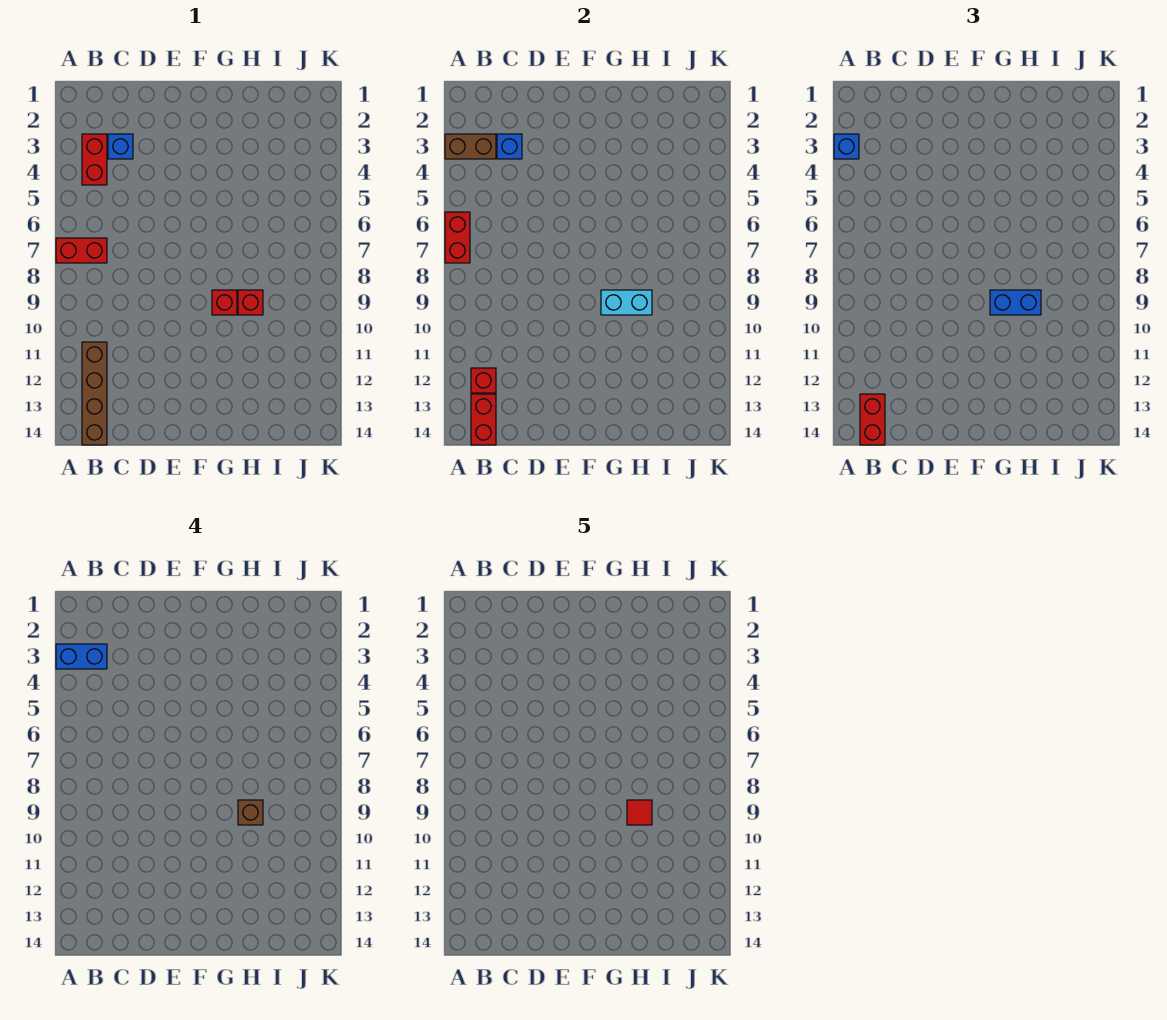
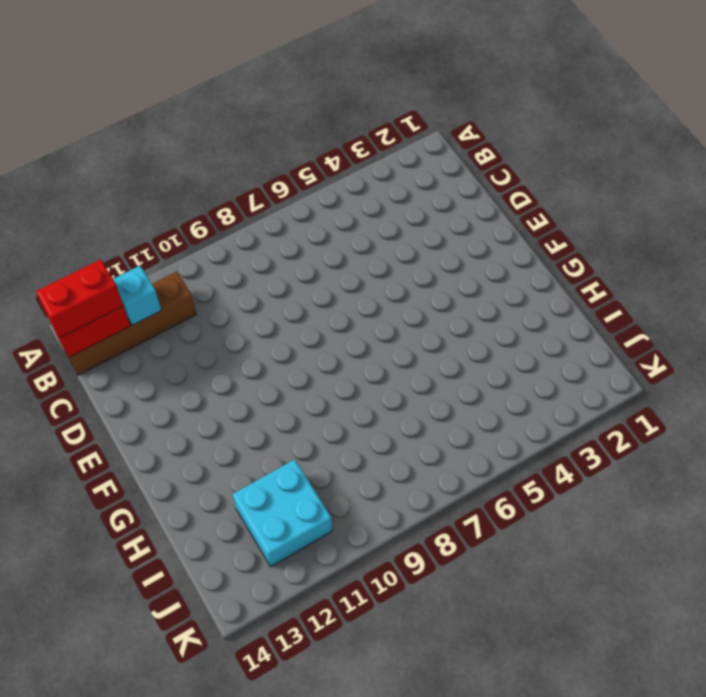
cyan 1x1 brick [113,266,161,325] -> red 1x1 brick [471,368,496,393]
cyan 2x2 brick [232,459,332,567] -> none
none -> red 1x2 brick [56,238,107,263]
none -> red 1x2 brick [82,134,107,185]
none -> blue 1x1 brick [108,134,133,159]

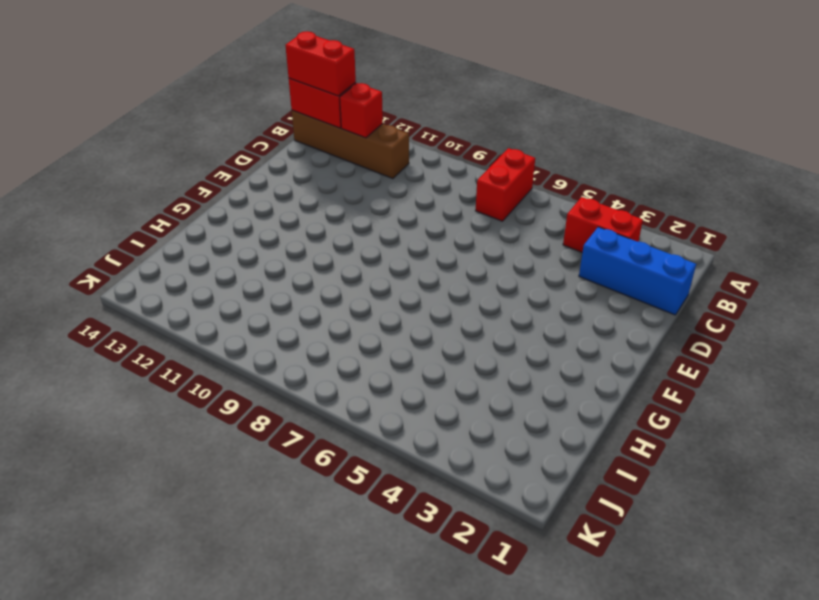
blue 1x3 brick [579,227,696,315] -> blue 1x1 brick [108,134,133,159]
none -> red 1x1 brick [212,290,237,315]
none -> red 1x1 brick [238,290,263,315]
none -> brown 1x2 brick [445,134,496,159]

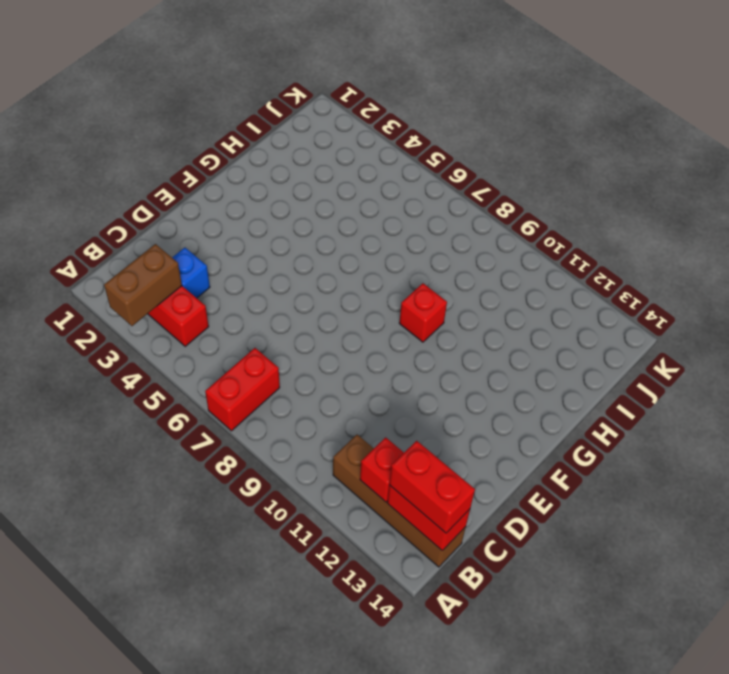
none -> red 1x1 brick [238,290,263,315]
none -> red 1x2 brick [445,212,470,263]
none -> blue 1x1 brick [497,134,522,159]

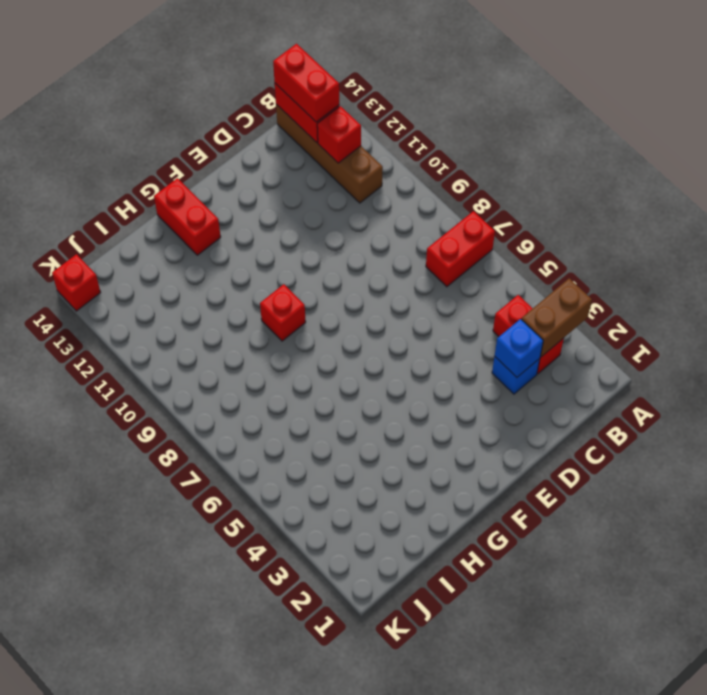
red 1x2 brick [154,178,221,255] -> red 1x2 brick moved to [445,212,470,263]
red 1x1 brick [52,254,101,311] -> red 1x1 brick moved to [238,290,263,315]
none -> cyan 1x2 brick [601,290,652,315]
none -> blue 1x1 brick [834,134,859,159]
none -> blue 1x2 brick [990,290,1041,315]

